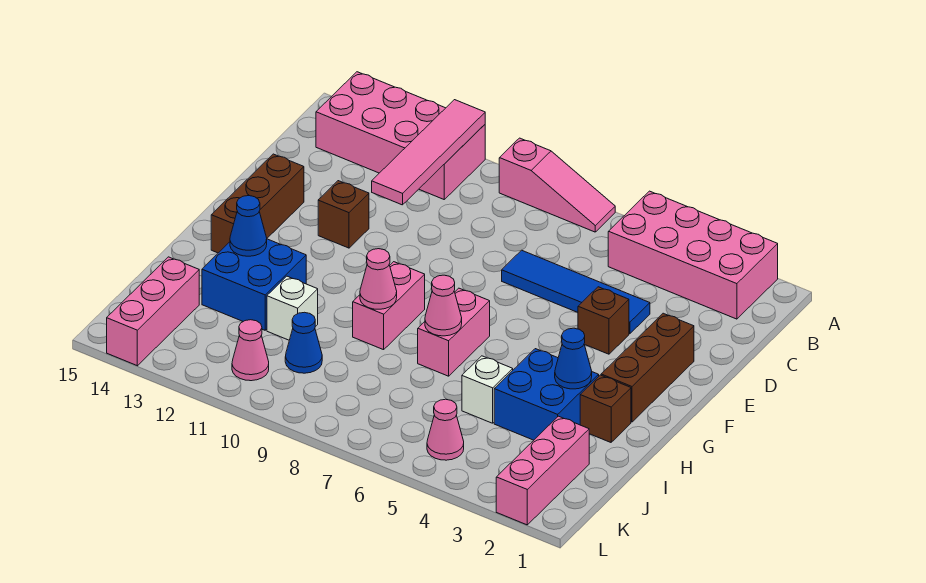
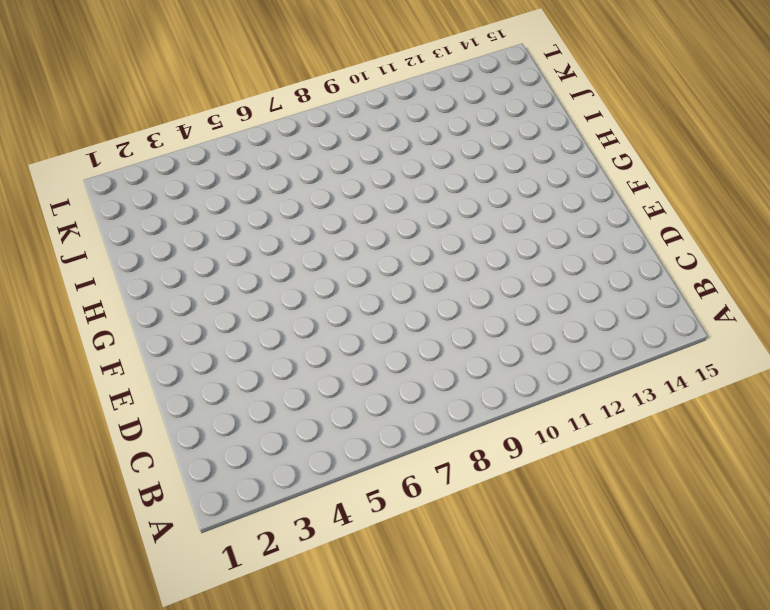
none -> pink 2x4 brick [608,191,778,319]
none -> pink 1x3 slope [499,138,615,232]
none -> pink 2x4 brick [316,72,485,199]

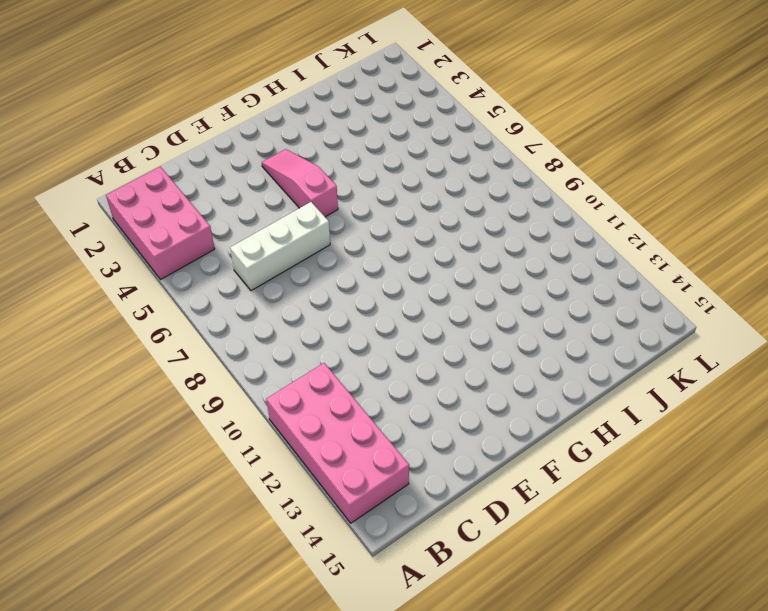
pink 2x3 brick [106,166,215,280] -> pink 2x4 brick [608,191,778,319]
white 1x3 brick [230,202,330,291] -> blue 1x4 tile [502,250,650,334]
pink 1x3 slope [262,149,338,217] -> pink 1x3 slope moved to [499,138,615,232]
none -> brown 1x3 brick [601,313,694,422]
none -> brown 1x1 brick [578,287,629,354]
none -> brown 1x1 brick [318,181,369,248]

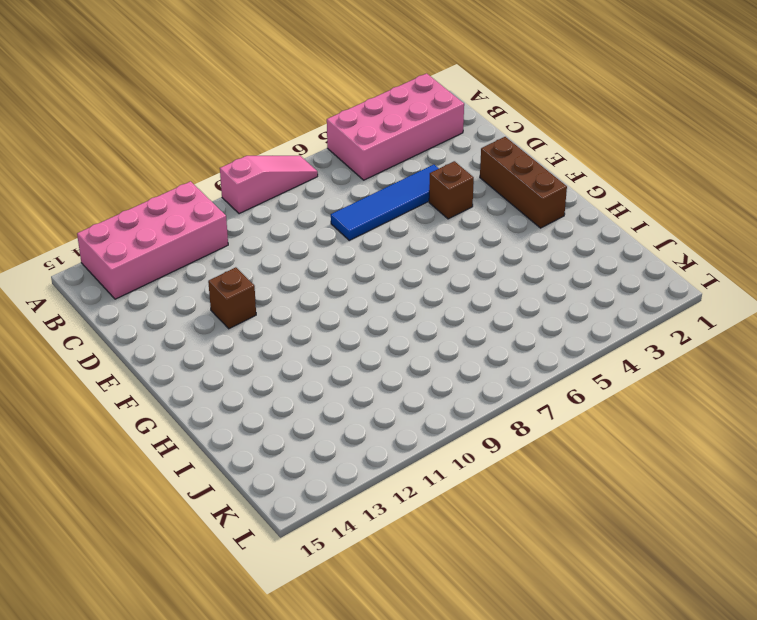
none -> brown 1x3 brick [211,154,304,253]
none -> pink 1x2 brick [418,288,490,376]
none -> pink 1x2 brick [353,262,425,350]

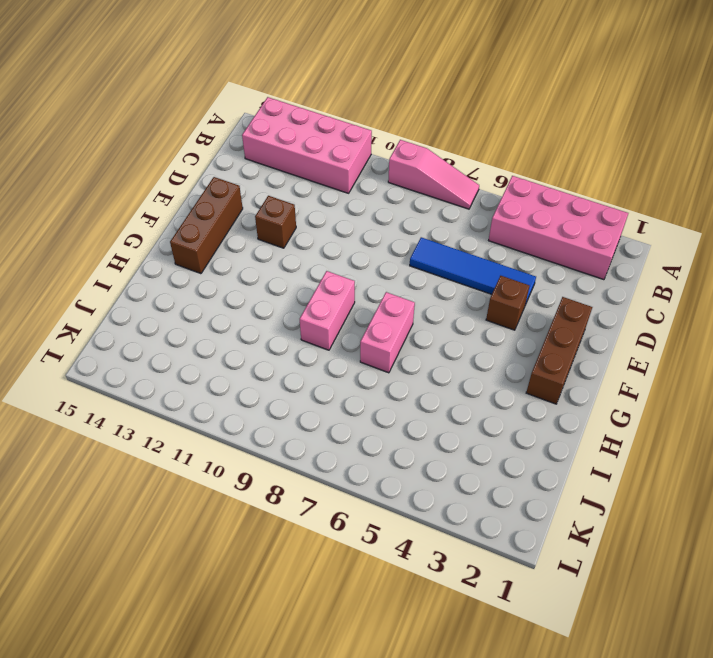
none -> brown 1x1 brick [580,375,631,442]
none -> blue 2x2 brick [494,349,599,440]
none -> blue 2x2 brick [202,239,306,330]

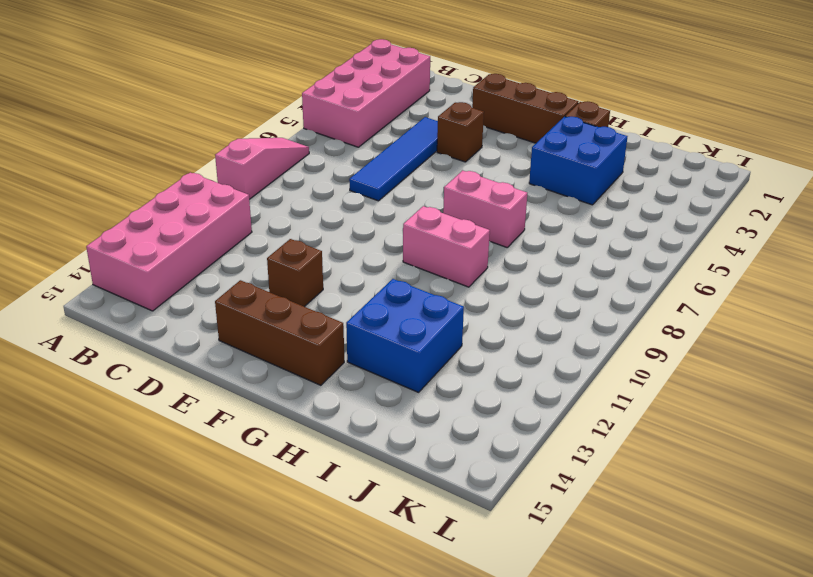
none -> white 1x1 brick [462,356,513,423]
none -> white 1x1 brick [267,276,318,340]
none -> pink 1x3 brick [496,416,589,525]

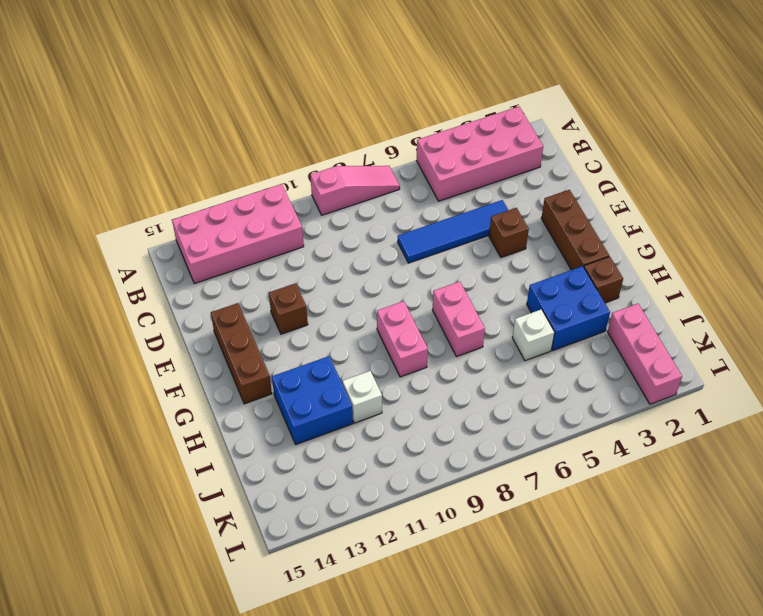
none -> blue 1x1 cone [285,312,322,373]
none -> pink 1x3 brick [107,257,199,366]
none -> pink 1x1 cone [427,399,464,460]

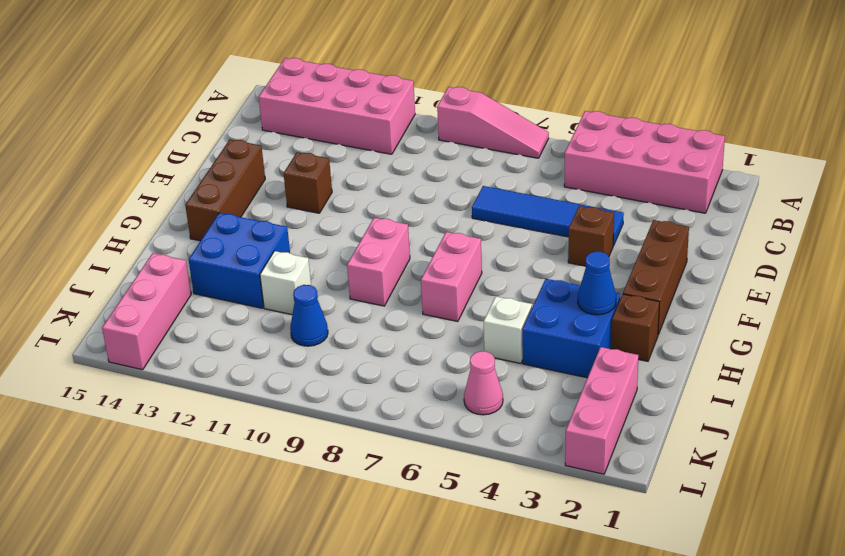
none -> pink 1x1 cone [232,320,269,381]
none -> pink 1x4 tile [372,100,485,205]
none -> pink 1x1 cone [425,275,462,336]

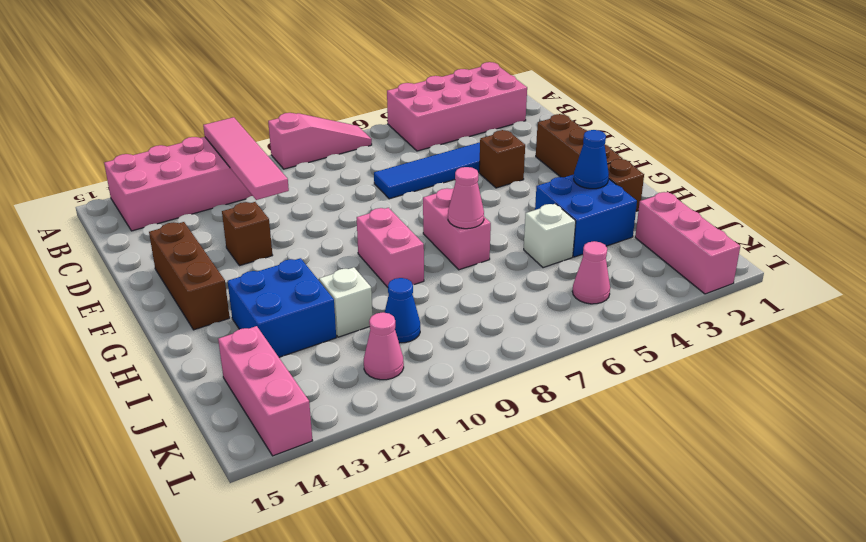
none -> pink 1x1 cone [360,249,397,309]
none -> blue 1x1 cone [230,196,267,256]

